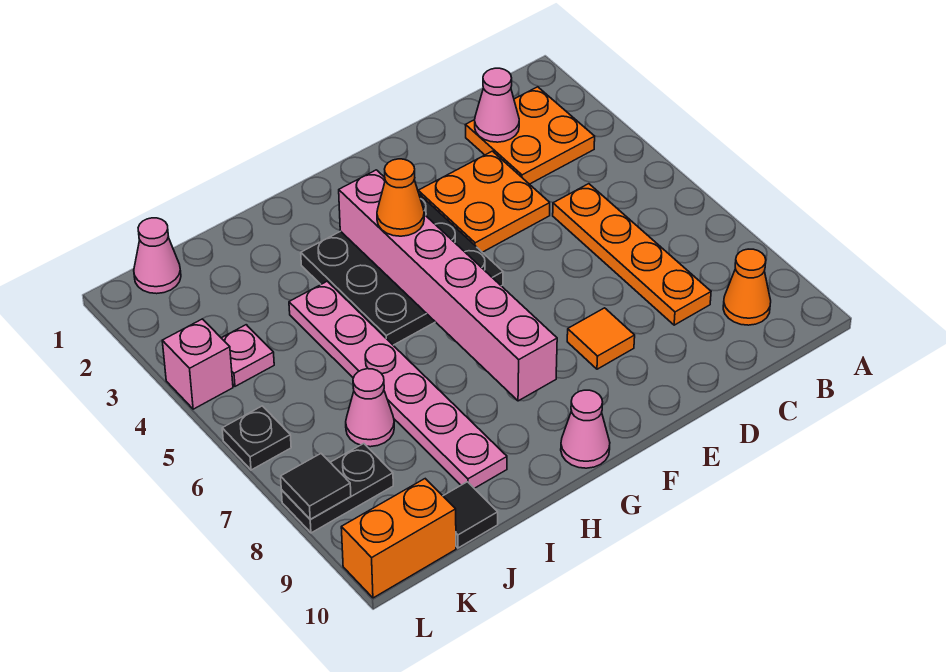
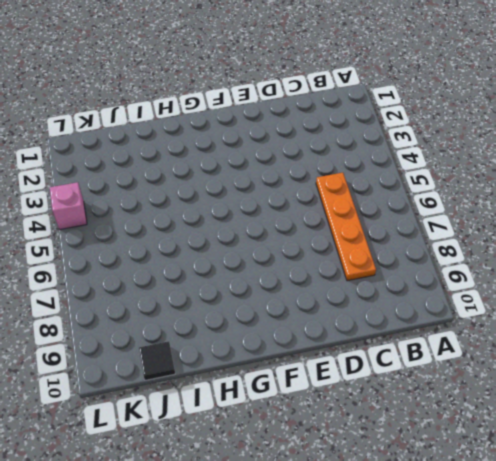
none -> orange 2x2 plate [465,87,595,184]
none -> orange 1x1 cone [723,249,771,325]
none -> orange 2x2 plate [418,151,550,252]

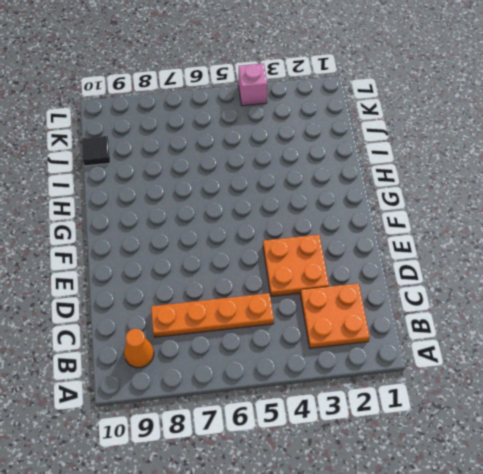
none -> orange 1x1 tile [567,308,635,369]
none -> black 3x3 plate [301,194,503,345]
none -> pink 1x1 cone [561,390,610,468]

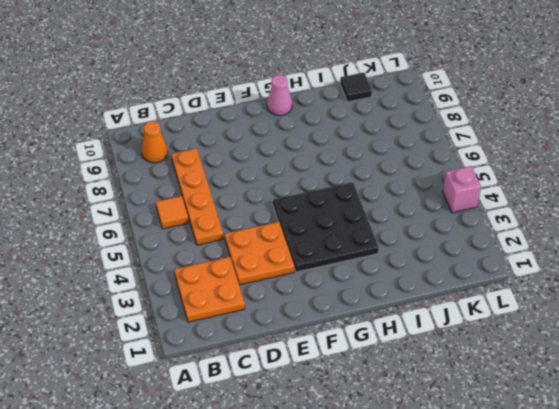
orange 1x1 tile [156,196,189,229] -> orange 1x1 tile moved to [567,308,635,369]
none -> pink 1x6 plate [289,281,507,488]
none -> pink 1x1 cone [346,369,394,447]
none -> pink 1x1 cone [134,218,181,294]

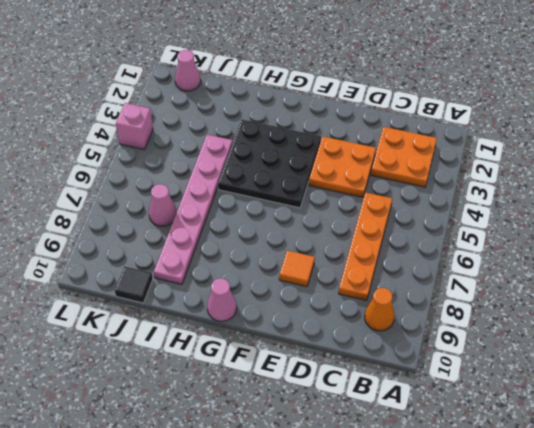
none -> pink 1x1 plate [222,325,274,386]
none -> black 1x2 plate [281,444,393,533]
none -> orange 1x2 brick [341,479,456,598]

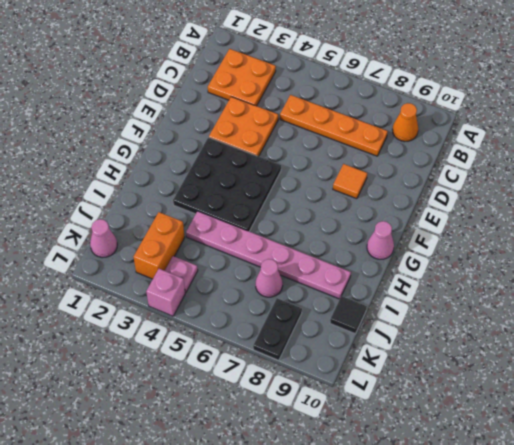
orange 1x2 brick [134,212,185,279] -> orange 1x2 brick moved to [341,479,456,598]
none -> black 1x1 plate [222,406,291,470]
none -> pink 1x1 cone [475,68,519,142]
none -> pink 1x6 brick [339,170,557,401]

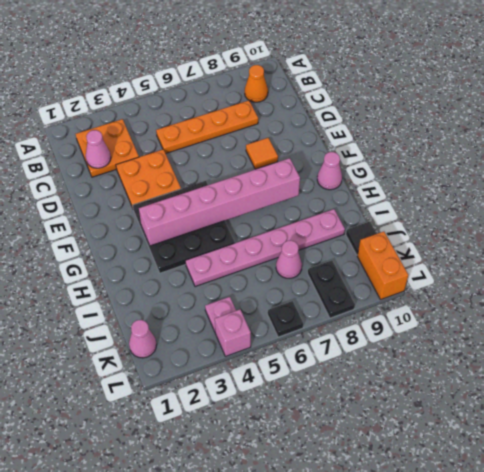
none -> black 1x1 tile [281,454,351,519]
none -> orange 1x1 cone [377,159,424,236]

